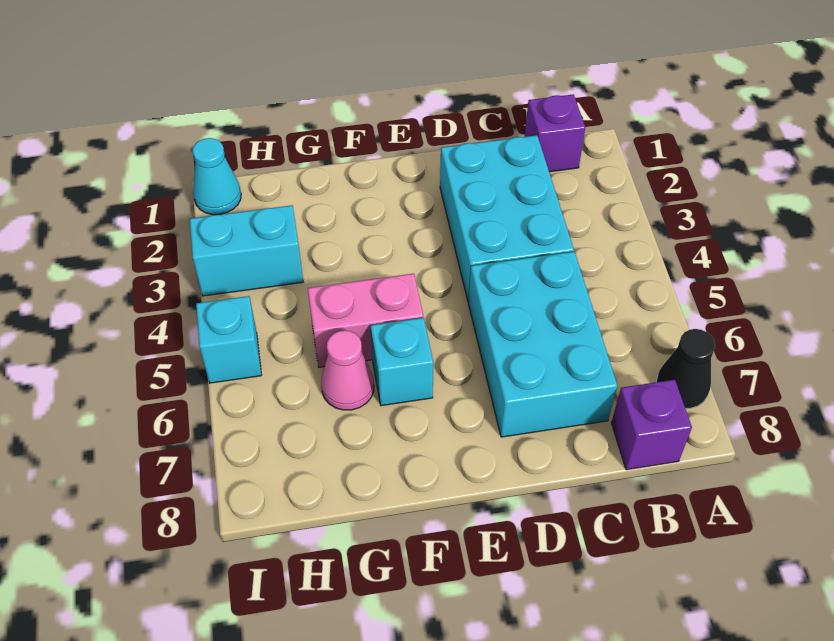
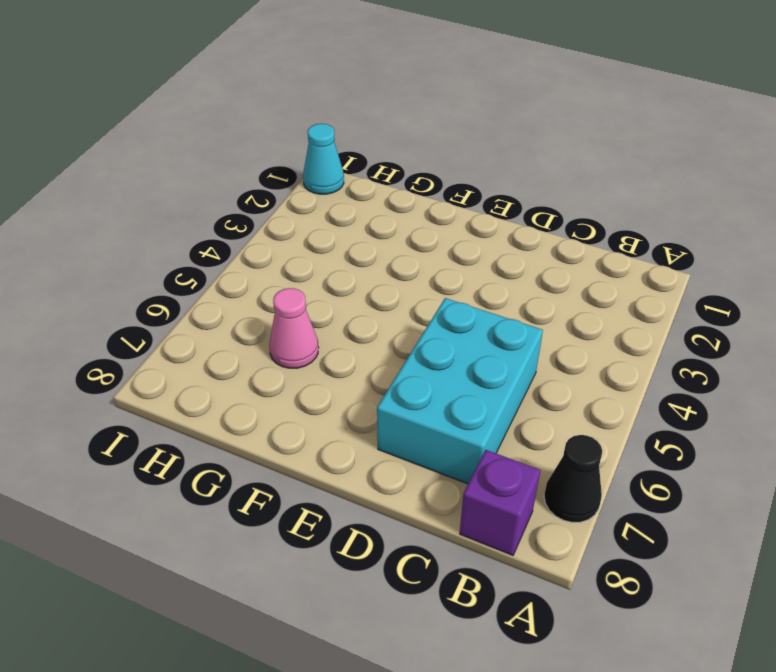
none -> purple 1x1 brick [525,94,585,172]
none -> cyan 2x3 brick [440,135,574,302]

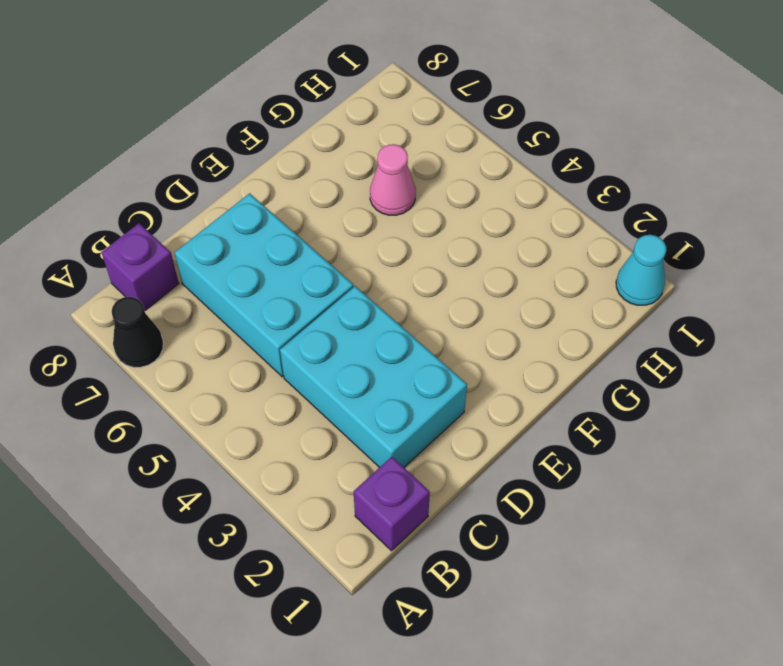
none -> pink 1x2 brick [308,274,423,367]
none -> cyan 1x1 brick [371,318,433,406]

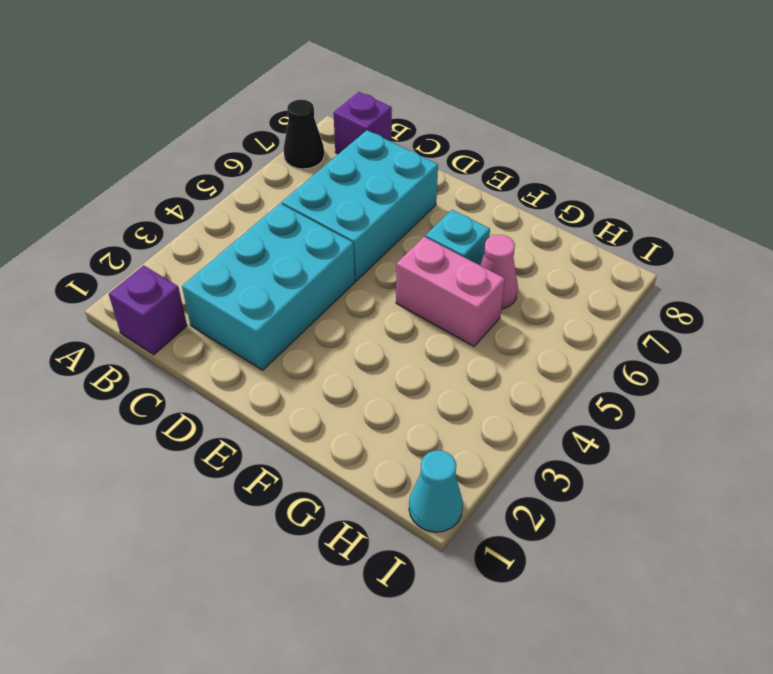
none -> cyan 1x2 brick [190,205,303,296]
none -> cyan 1x1 brick [196,296,261,383]

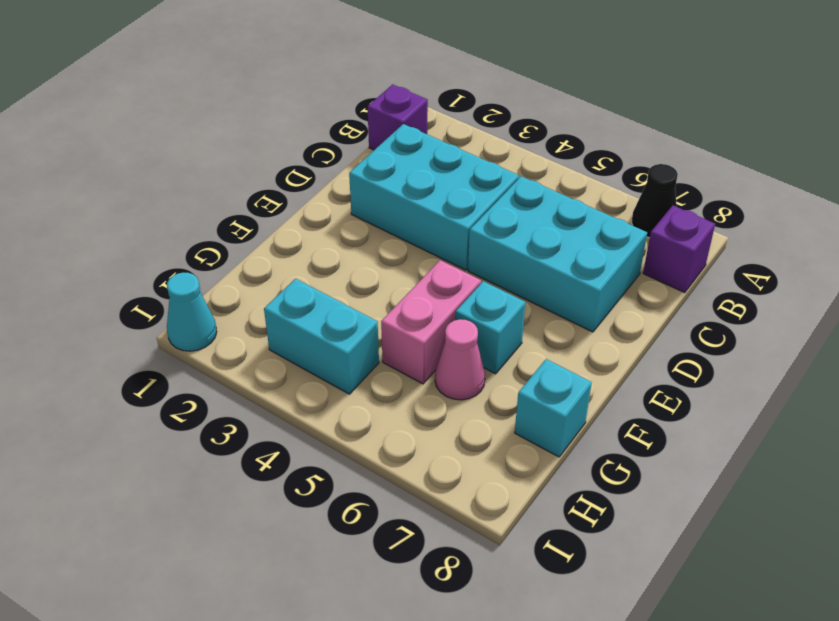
cyan 1x1 brick [515,359,592,457] -> cyan 1x1 brick moved to [196,296,261,383]
cyan 1x2 brick [264,279,379,394] -> cyan 1x2 brick turned to [190,205,303,296]

